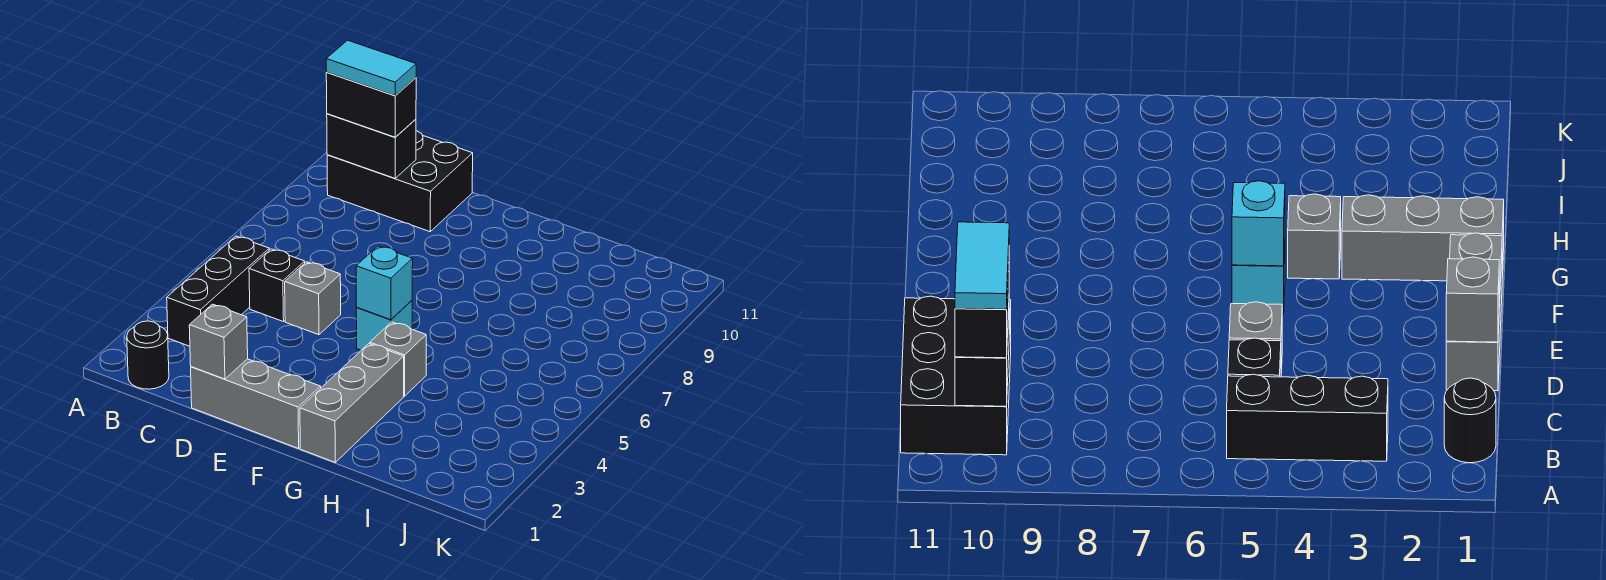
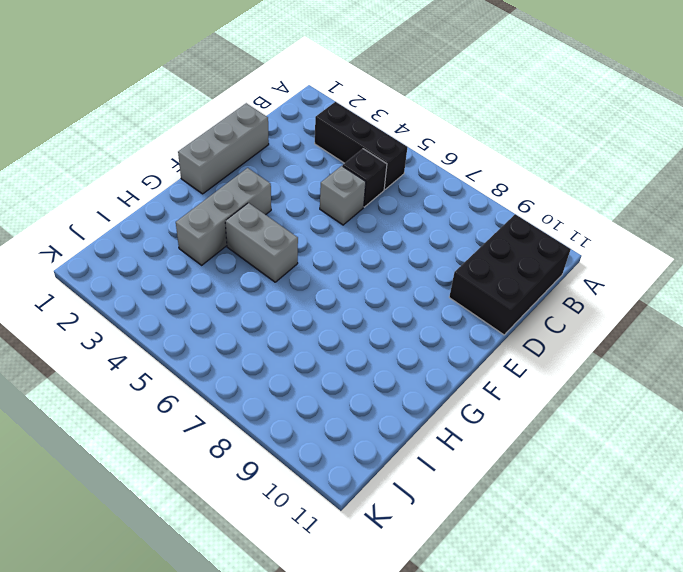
grey 1x3 brick [176,168,271,265] -> grey 1x3 brick turned to [300,344,404,462]
grey 1x2 brick [225,203,298,282] -> grey 1x1 brick [370,322,426,396]
none -> black 1x1 round brick [127,321,169,389]
none -> cyan 1x1 brick [356,301,412,350]
none -> black 1x2 brick [327,114,416,178]

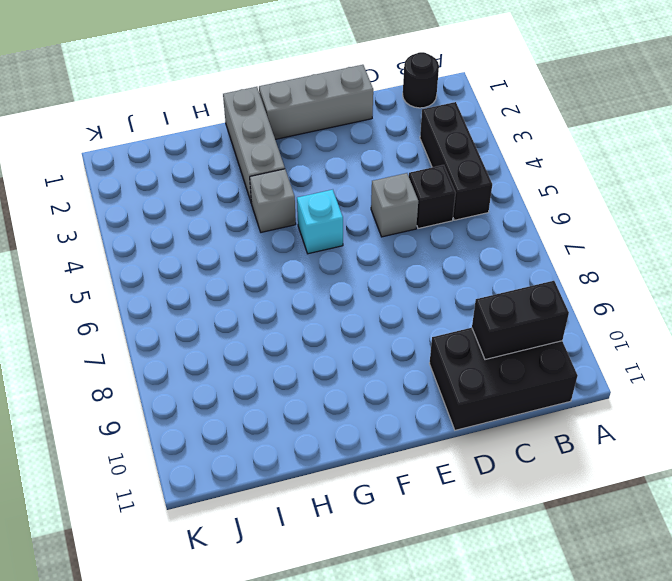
none -> grey 1x1 brick [189,304,248,379]
none -> cyan 1x1 brick [356,246,413,320]
none -> black 1x2 brick [326,72,416,137]

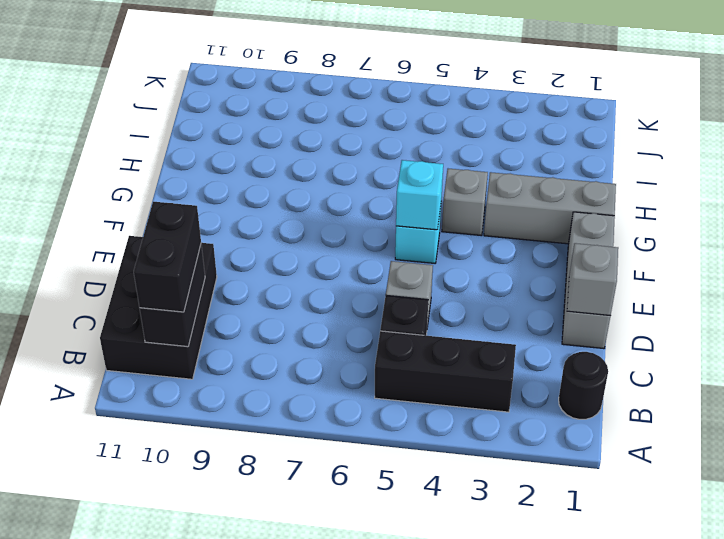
none -> cyan 1x2 tile [326,40,416,96]

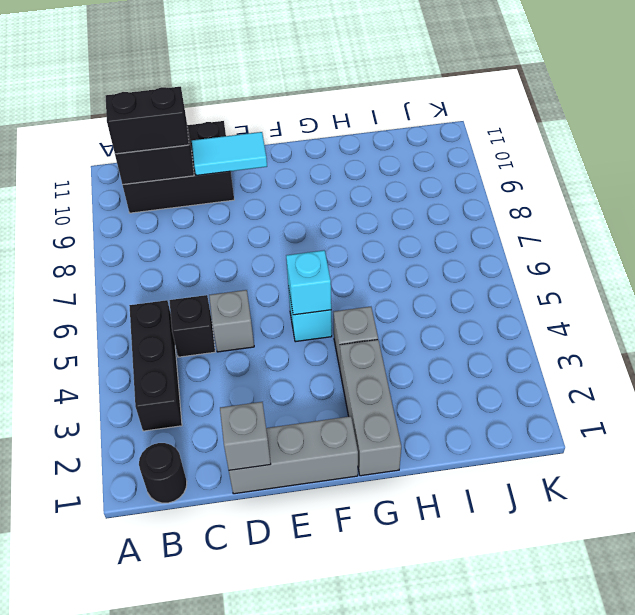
cyan 1x2 tile [192,132,267,175] -> cyan 1x2 tile moved to [326,40,416,96]

